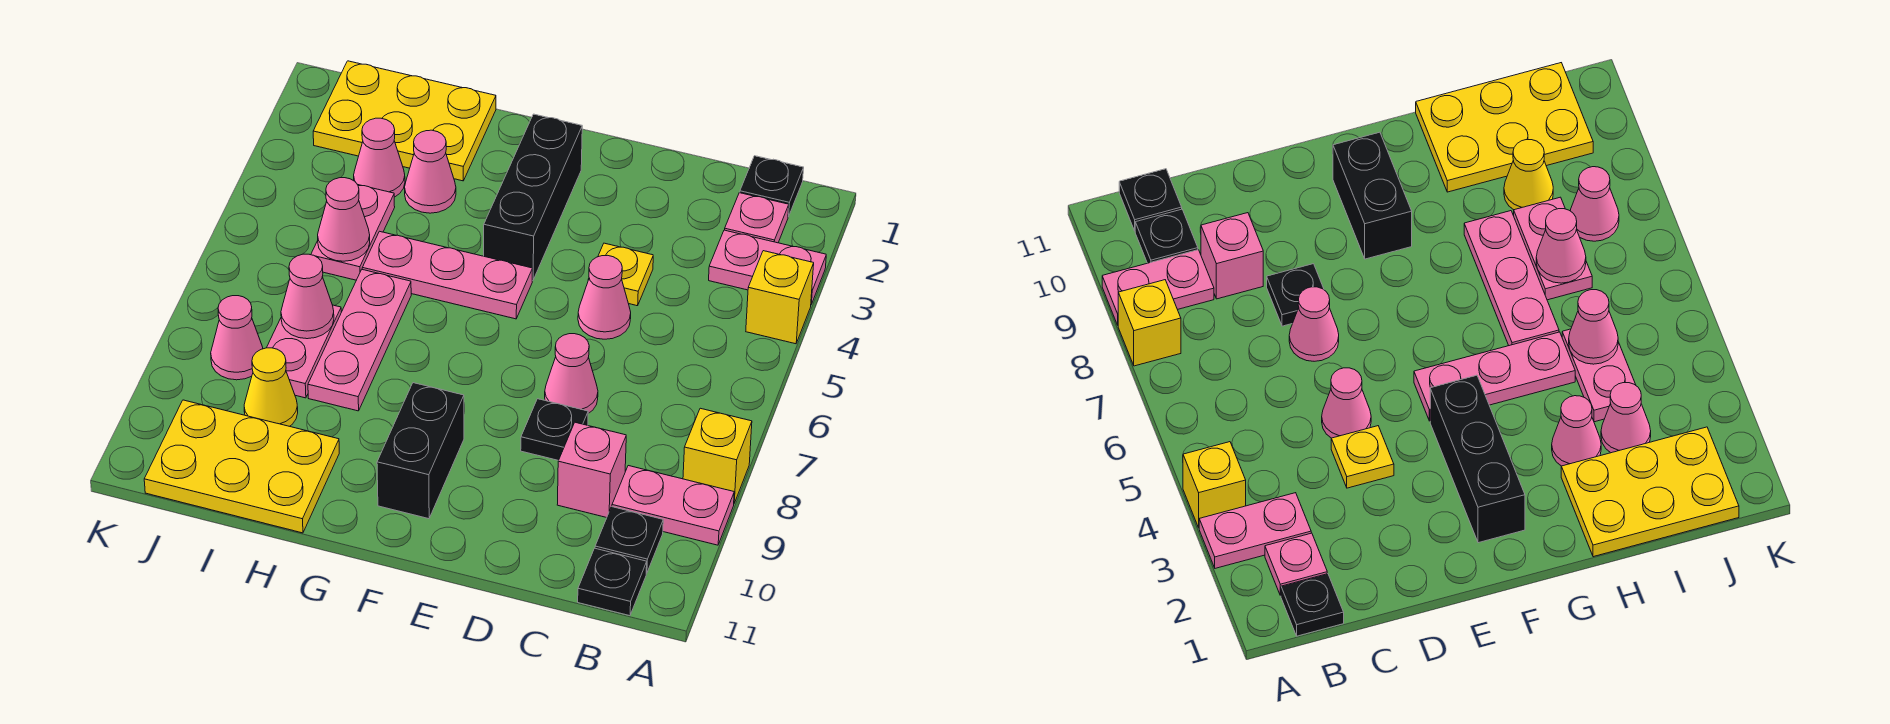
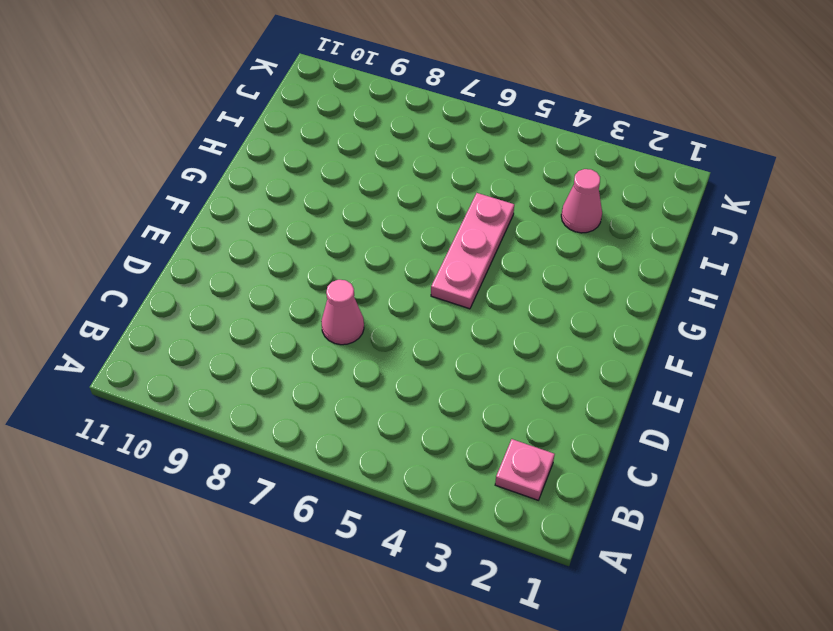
none -> pink 1x2 plate [709,230,826,304]
none -> yellow 1x1 brick [746,251,814,344]
none -> yellow 1x1 brick [683,408,752,503]

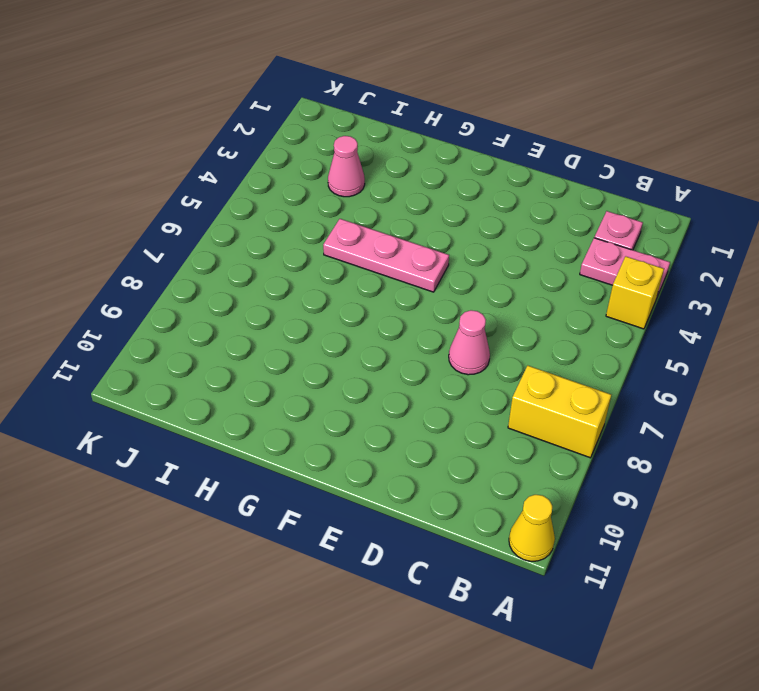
yellow 1x2 brick [508,366,611,458] -> yellow 1x1 brick [683,408,752,503]
yellow 1x1 cone [509,495,555,561] -> yellow 1x1 cone moved to [244,348,298,426]
none -> pink 1x2 plate [612,466,734,545]
none -> black 1x1 plate [740,156,804,217]
none -> black 1x1 plate [595,507,663,573]

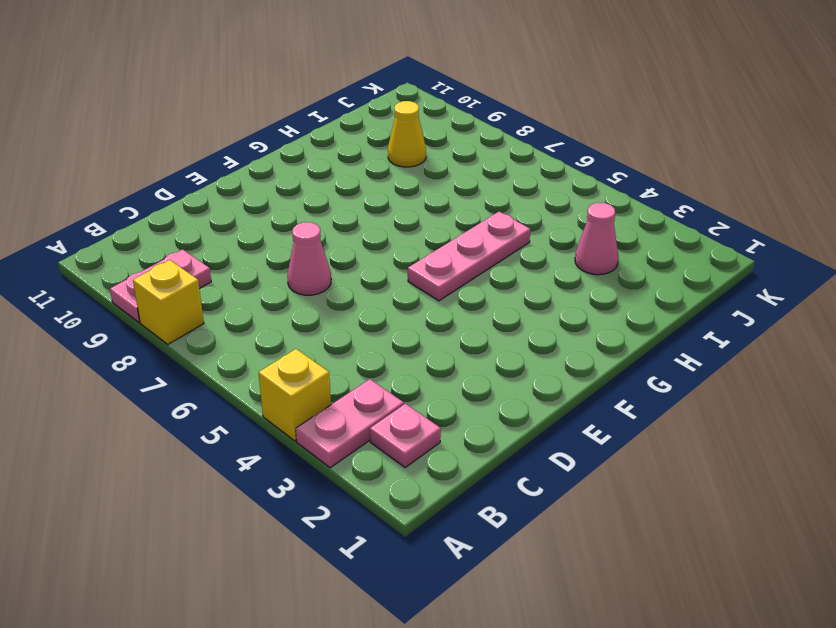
none -> black 1x1 plate [740,156,804,217]
none -> black 1x1 plate [595,507,663,573]
none -> black 1x1 plate [578,548,647,616]

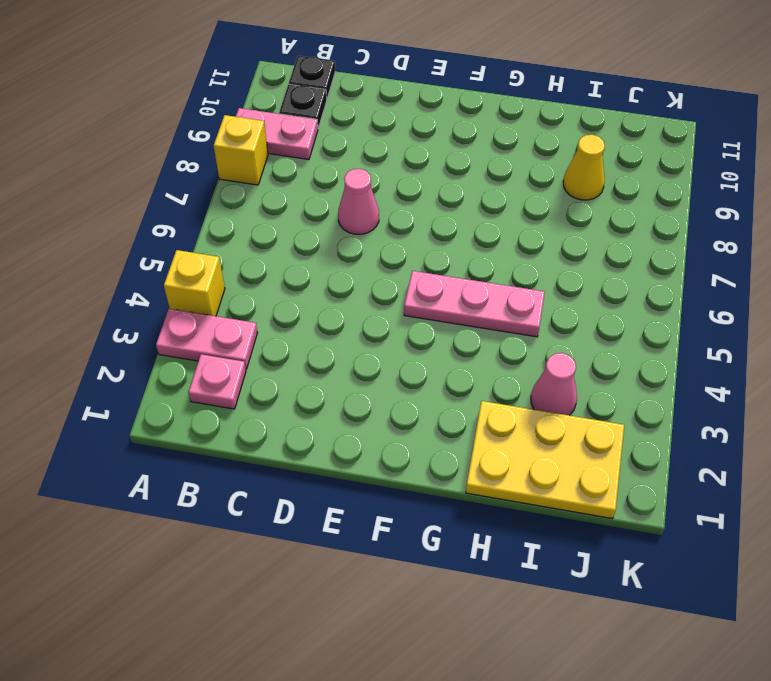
none -> black 1x1 plate [740,156,804,217]
none -> pink 1x1 brick [557,422,626,518]
none -> yellow 1x1 plate [598,243,653,306]

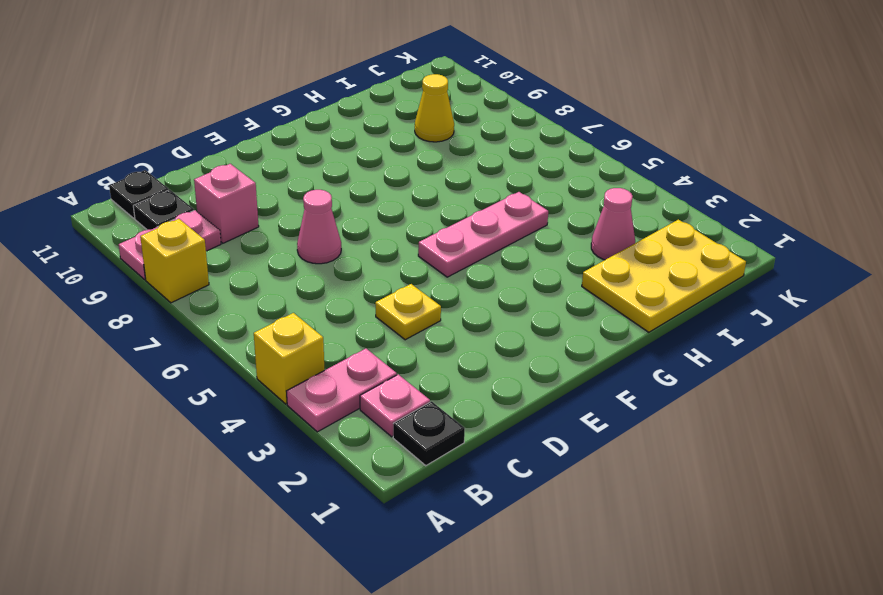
none -> pink 1x1 cone [578,255,631,339]
none -> black 1x1 plate [521,399,588,460]
none -> black 1x3 brick [484,114,582,281]

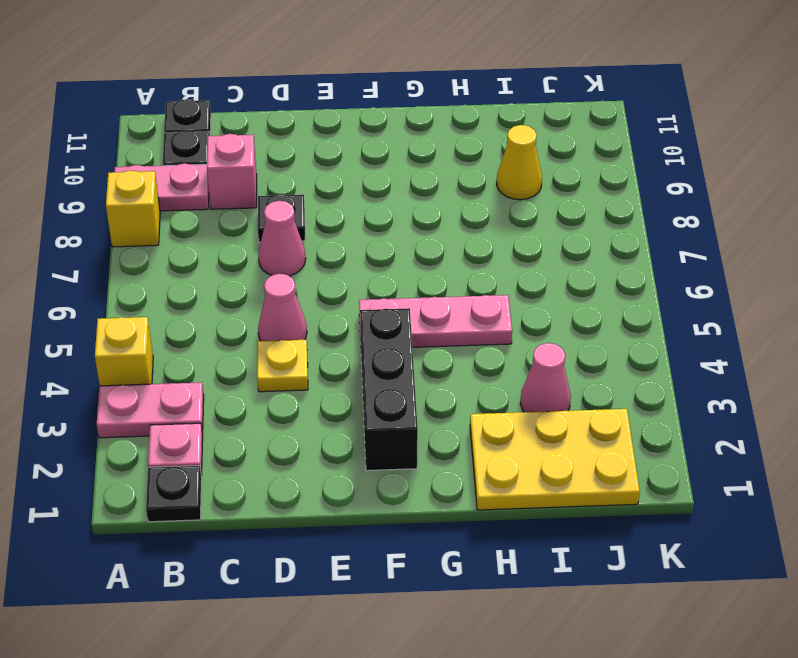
none -> black 1x2 brick [377,383,464,519]
none -> pink 1x1 cone [405,130,456,213]
none -> pink 1x3 plate [308,270,411,411]

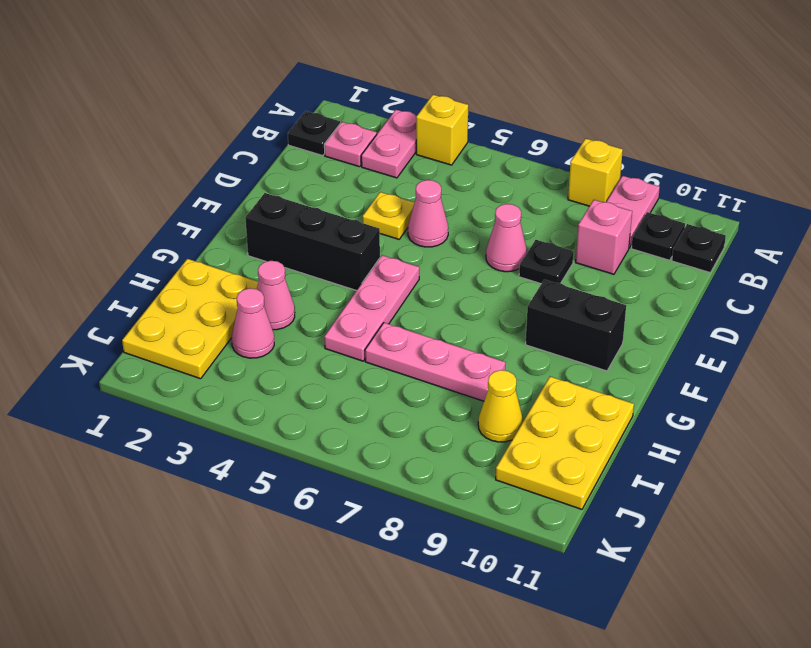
none -> pink 1x2 plate [311,185,395,280]
none -> pink 1x2 plate [267,305,341,398]
none -> pink 1x1 cone [211,296,263,380]

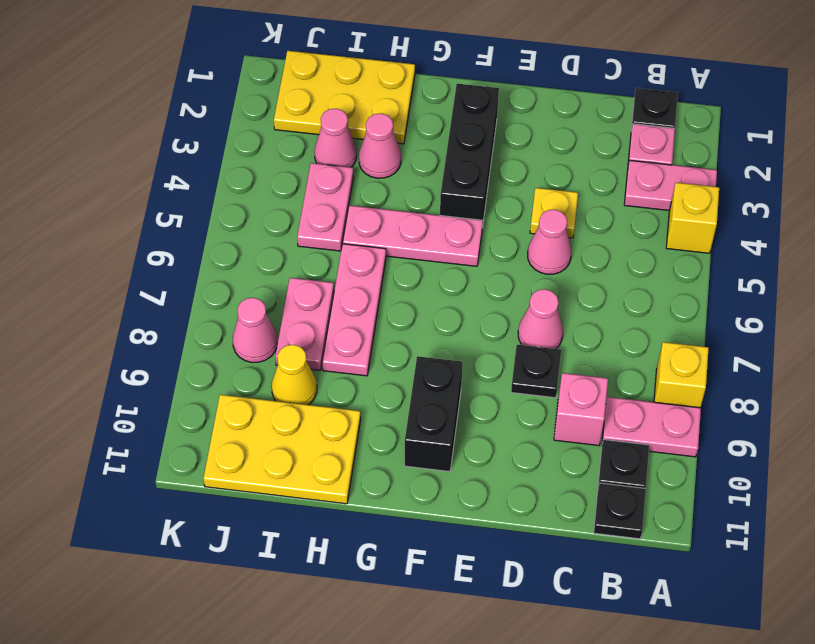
none -> pink 1x1 cone [318,178,370,261]
none -> pink 1x1 cone [281,254,334,339]

